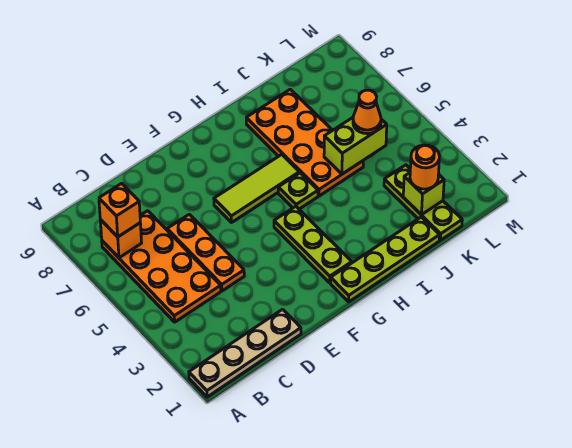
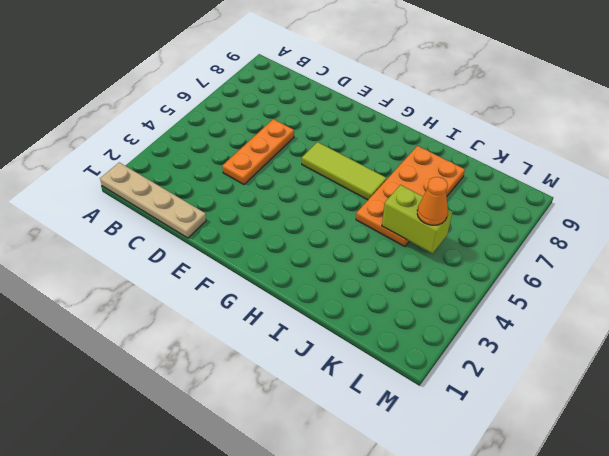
none -> orange 2x4 plate [102,211,221,322]
none -> lime 1x4 plate [330,217,440,302]
none -> lime 1x3 plate [274,206,352,283]

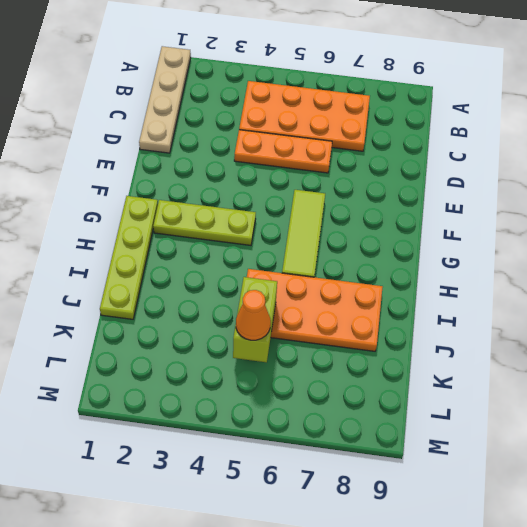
none -> lime 1x1 plate [278,173,318,209]
none -> lime 1x3 plate [384,165,462,240]
none -> orange 1x1 brick [100,219,142,258]

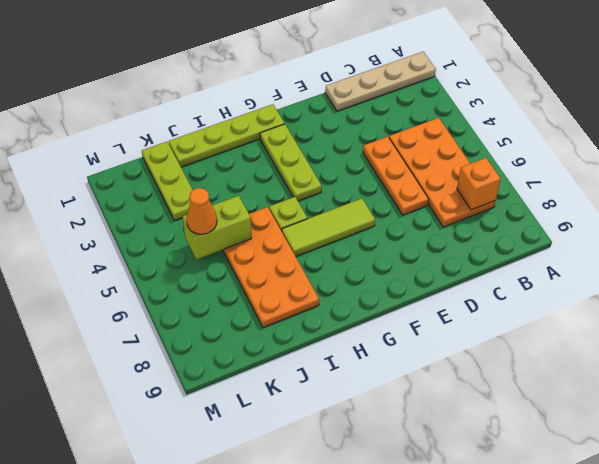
none -> lime 1x1 brick [403,173,444,215]
none -> orange 1x1 brick [99,183,140,237]
none -> orange 1x1 round brick [410,145,439,189]

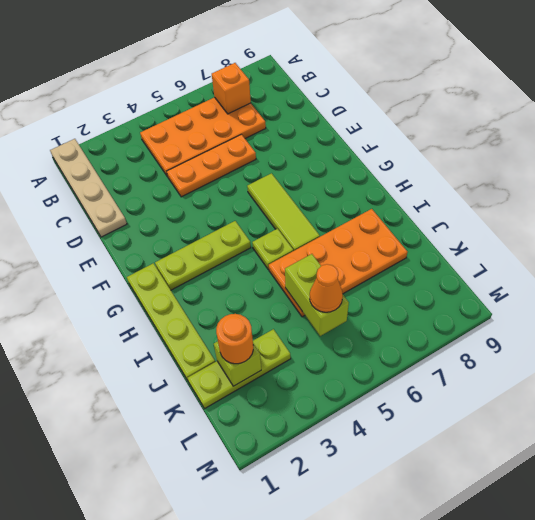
none -> orange 1x1 brick [99,183,140,237]

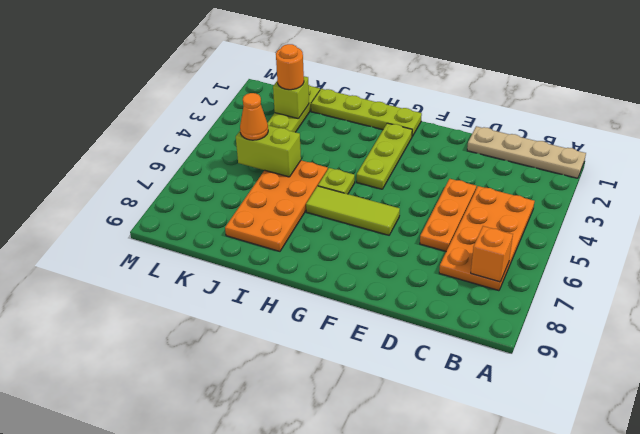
none -> orange 1x1 brick [99,183,140,237]

